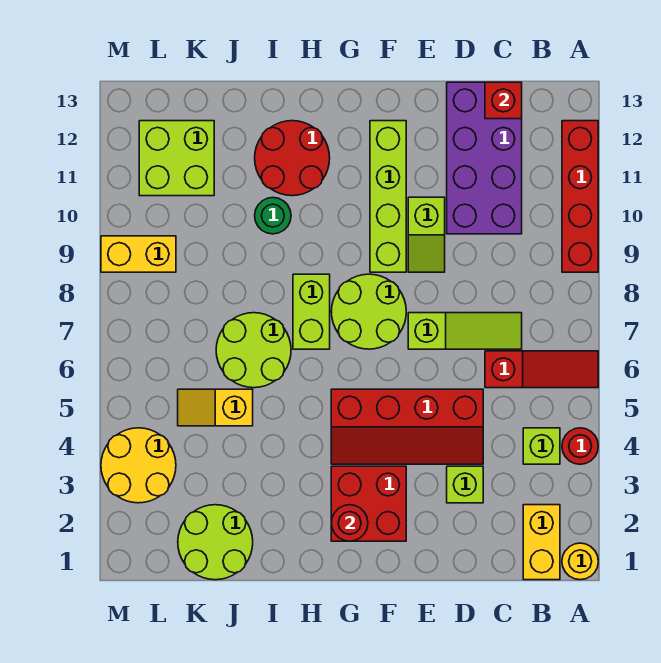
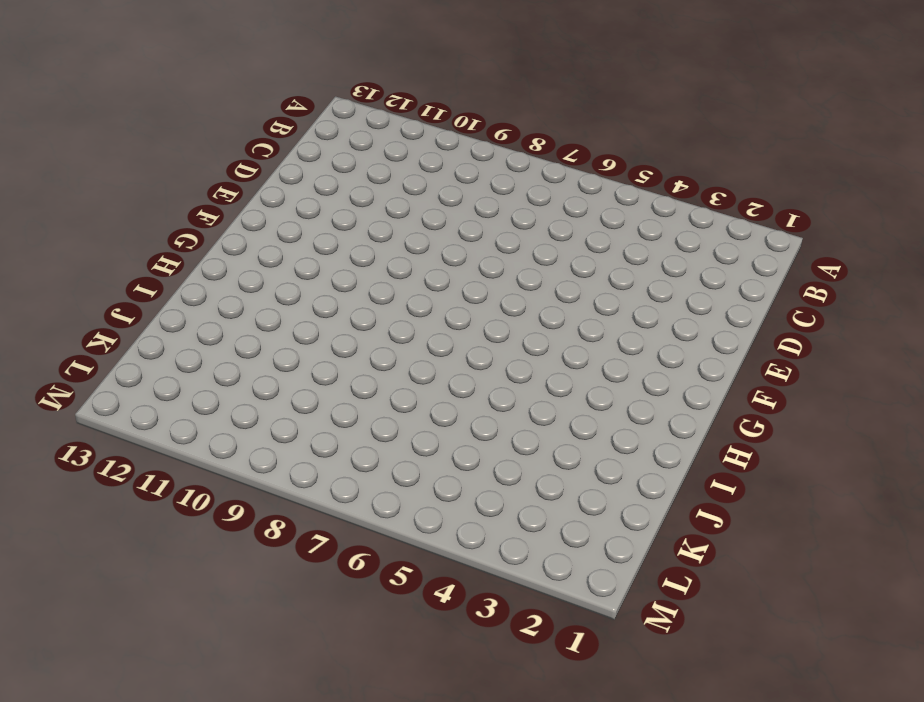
none -> yellow 1x1 round brick [562,543,598,580]
none -> red 1x1 round brick [562,428,598,464]
none -> red 1x3 slope [485,351,598,388]

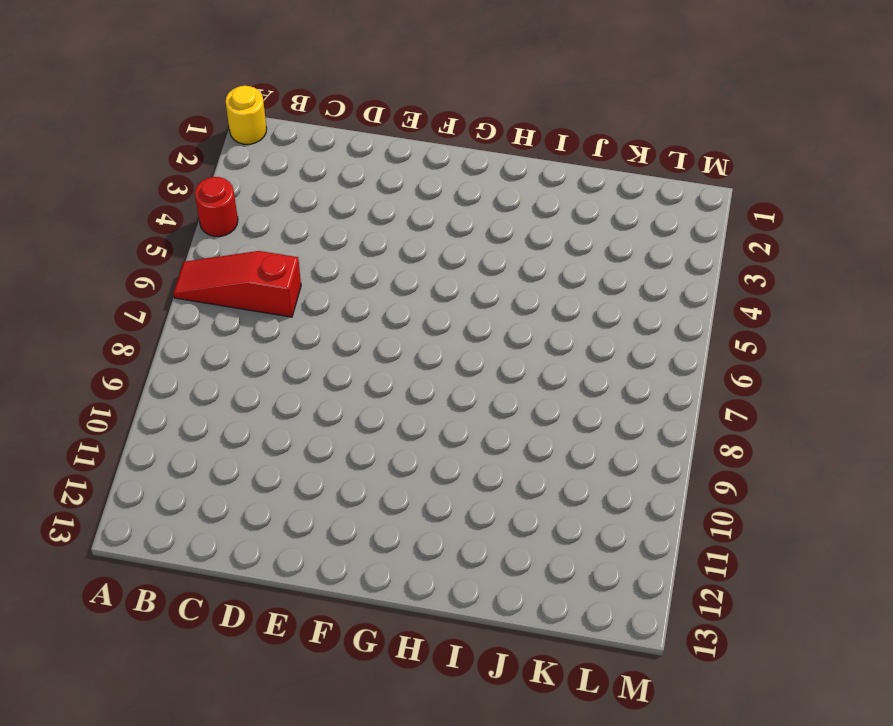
none -> red 1x4 brick [562,121,598,272]
none -> yellow 1x2 brick [523,505,560,580]
none -> lime 1x1 brick [523,428,560,464]

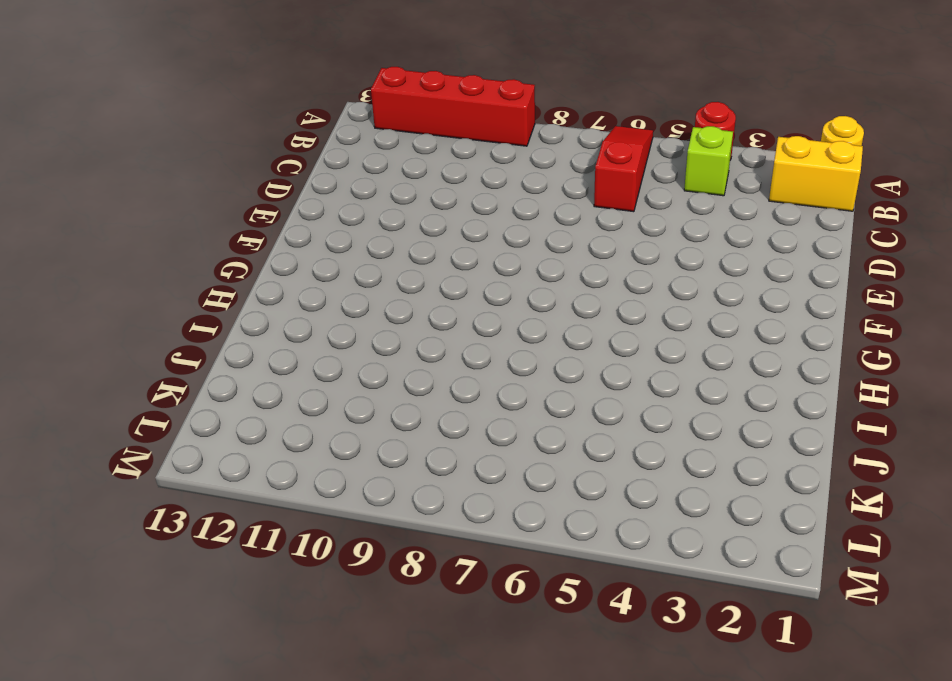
none -> lime 1x3 slope [408,313,522,349]
none -> purple 2x4 brick [447,82,522,234]
none -> lime 1x1 brick [447,466,483,503]

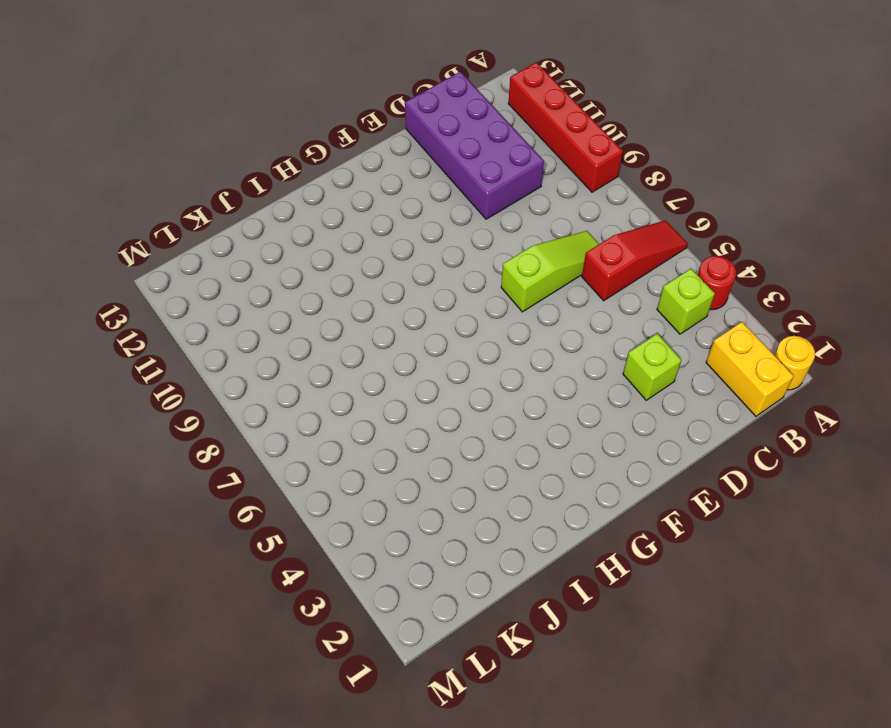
none -> red 2x4 slope [331,389,483,464]
none -> lime 1x2 slope [408,197,445,272]
none -> red 2x2 brick [331,466,406,541]

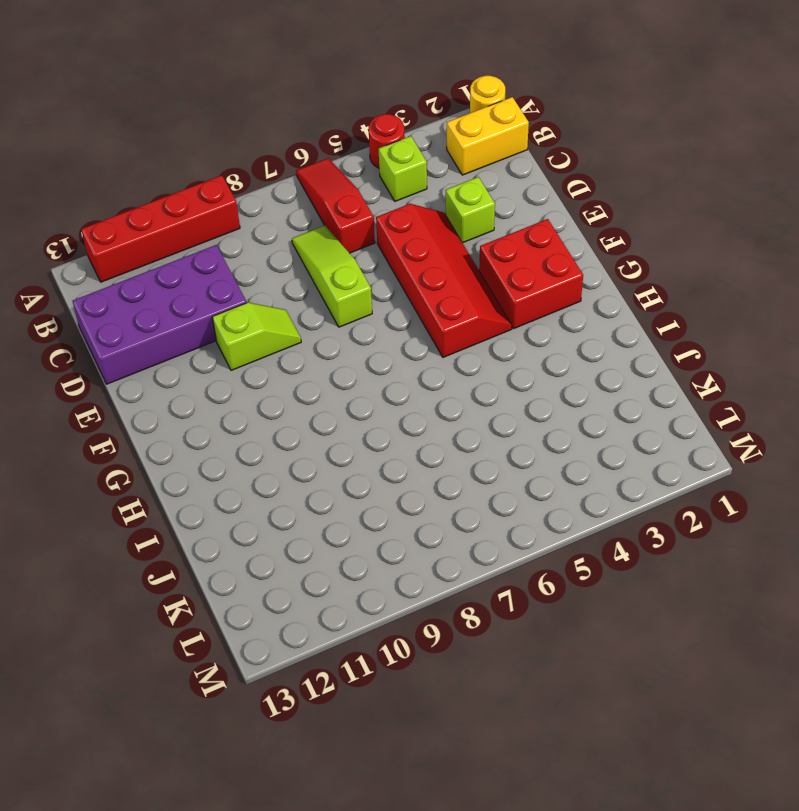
none -> lime 2x2 round brick [331,274,406,349]
none -> lime 1x4 brick [370,121,406,272]
none -> lime 1x2 brick [293,274,330,349]

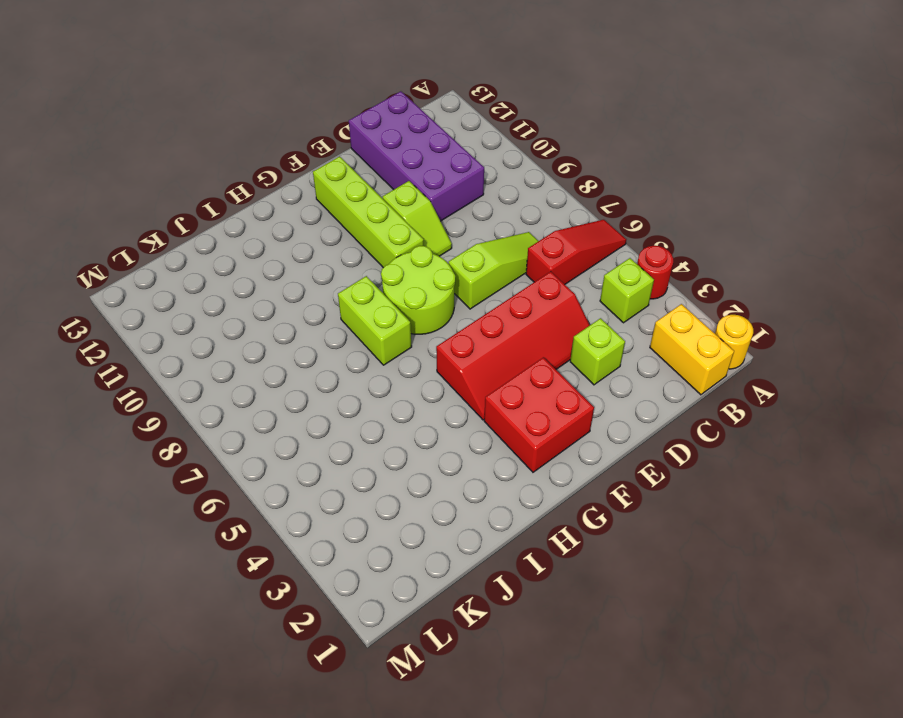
none -> red 1x4 brick [562,121,598,272]
none -> red 2x2 round brick [255,121,330,196]
none -> lime 2x2 round brick [216,313,291,388]

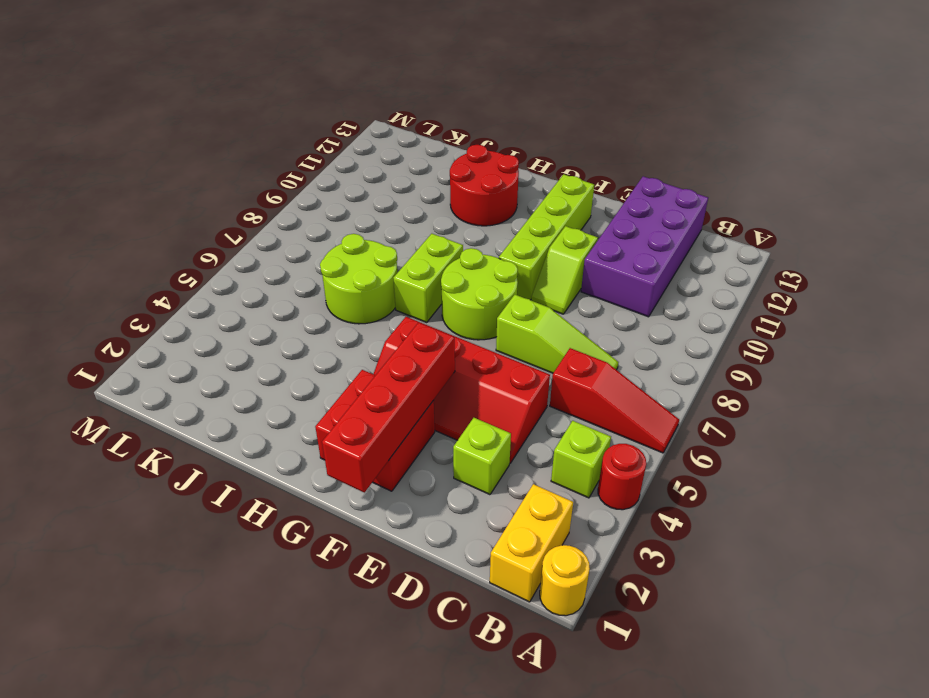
red 1x4 brick [322,322,455,492] -> red 1x4 brick moved to [562,121,598,272]
none -> green 1x1 round brick [255,198,291,234]
none -> lime 2x2 round brick [178,505,253,580]
none -> yellow 1x2 slope [178,389,253,426]

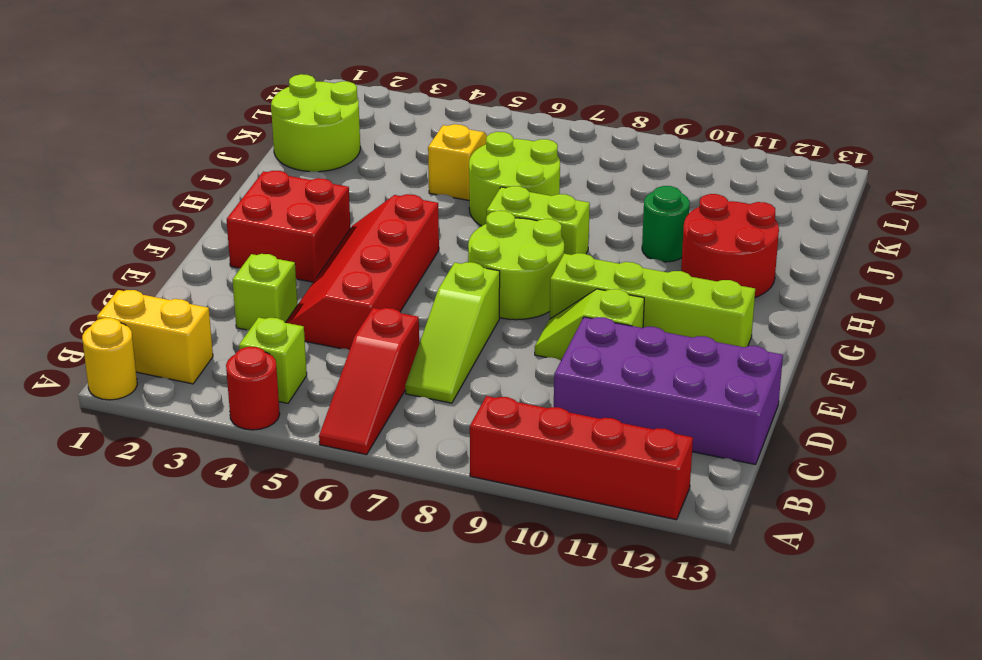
none -> lime 2x2 brick [139,121,214,196]
none -> yellow 2x2 round brick [101,428,176,503]
none -> yellow 1x2 brick [101,236,176,272]

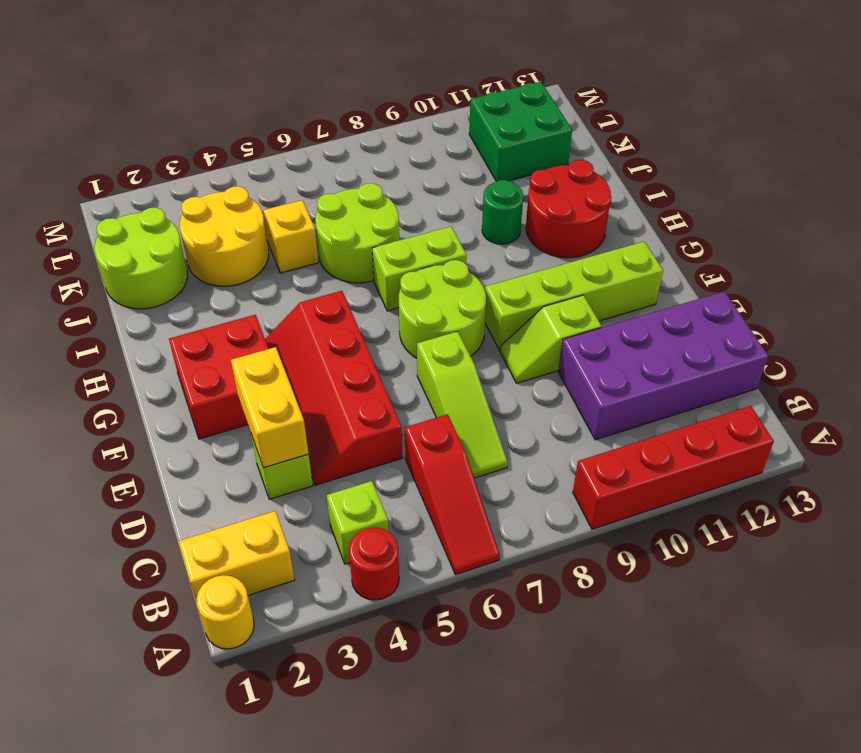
yellow 1x2 brick [231,347,309,468] -> yellow 1x2 brick moved to [101,236,176,272]
yellow 2x2 round brick [180,186,269,286] -> yellow 2x2 round brick moved to [101,428,176,503]
green 2x2 brick [469,82,572,182] -> lime 2x2 brick [139,121,214,196]
none -> red 1x1 brick [485,82,522,119]
none -> red 1x1 round brick [331,505,368,541]

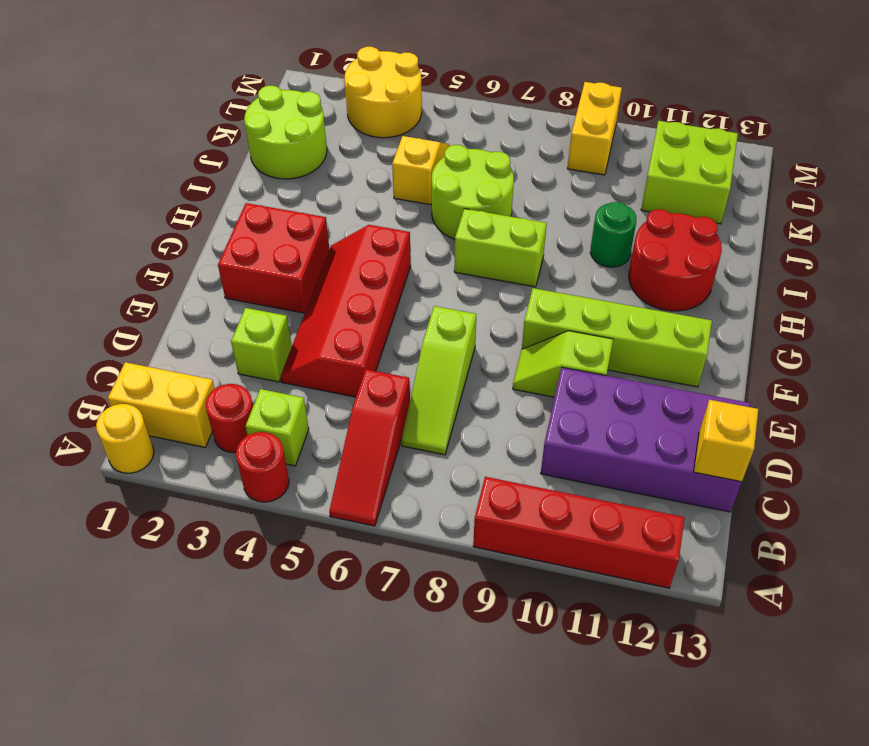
red 1x1 round brick [206,384,253,453] -> red 1x1 round brick moved to [331,505,368,541]
yellow 1x1 brick [694,400,758,482] -> red 1x1 brick [485,82,522,119]
none -> lime 2x2 round brick [331,274,406,349]

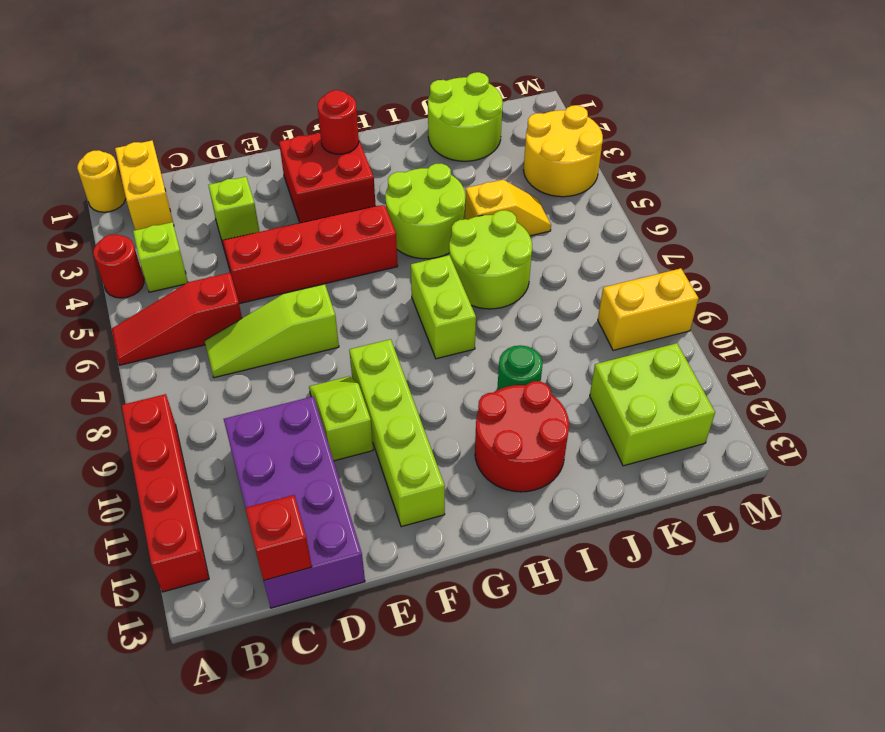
lime 2x2 round brick [385,163,466,259] -> lime 2x2 round brick moved to [331,274,406,349]

